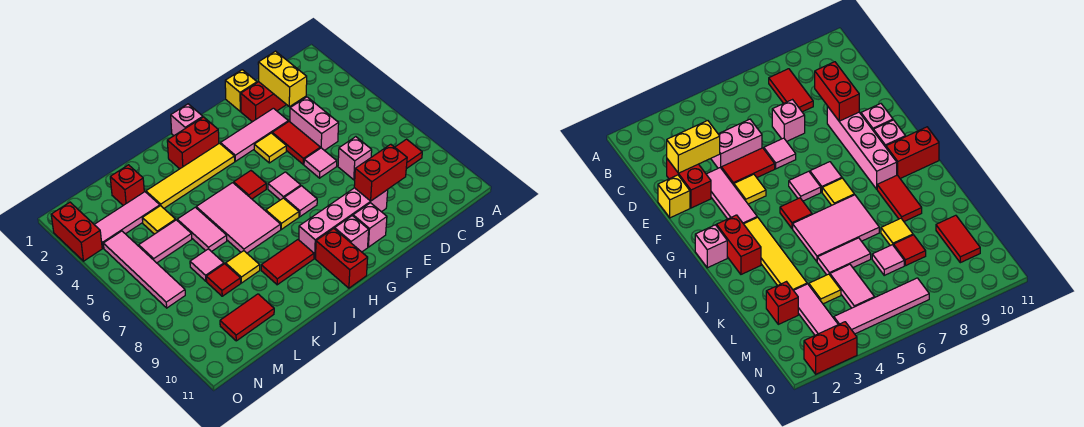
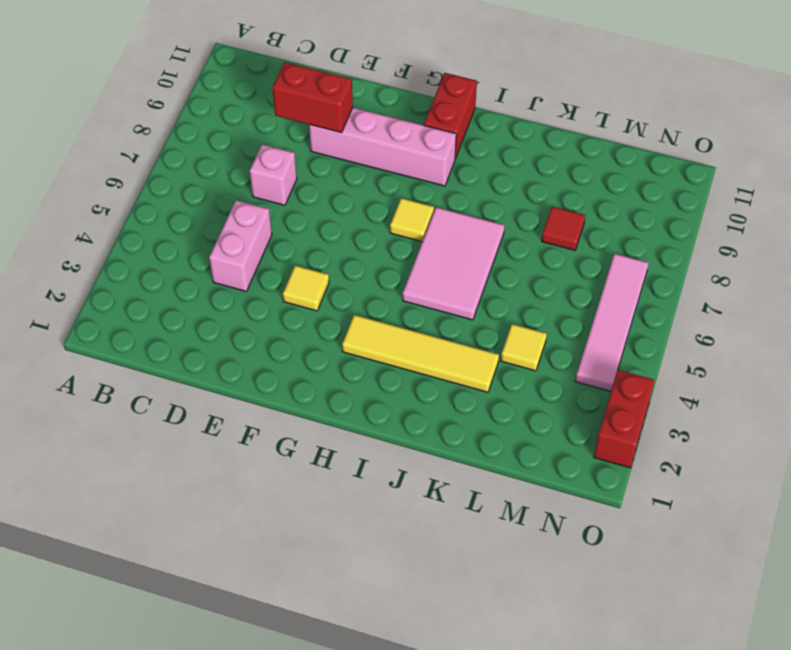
none -> red 1x2 tile [395,139,422,169]
none -> red 1x2 brick [241,82,286,122]
none -> yellow 1x1 brick [225,70,257,111]
none -> pink 1x3 tile [220,108,288,161]

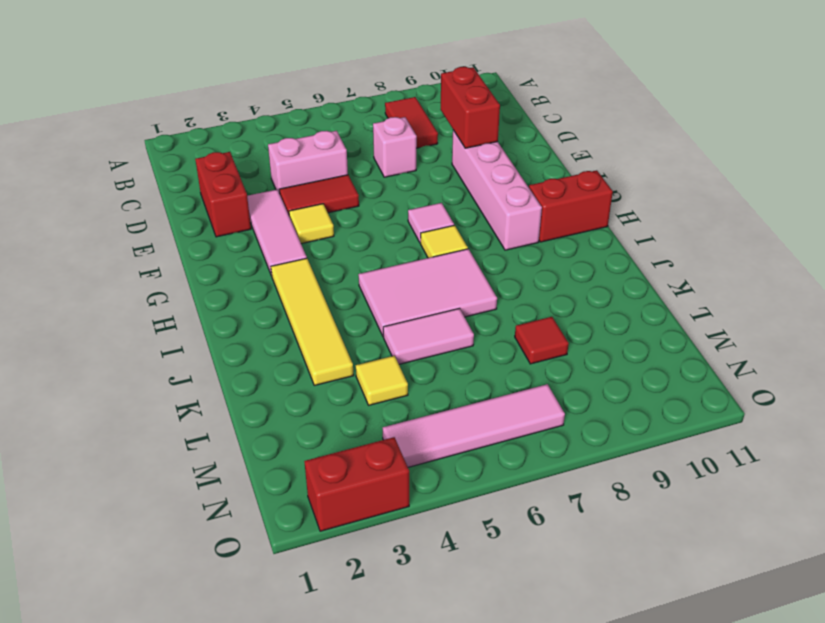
none -> yellow 1x1 brick [225,70,257,111]
none -> pink 1x1 tile [304,148,337,178]
none -> pink 1x1 brick [353,203,387,247]
none -> pink 1x1 tile [268,172,301,200]

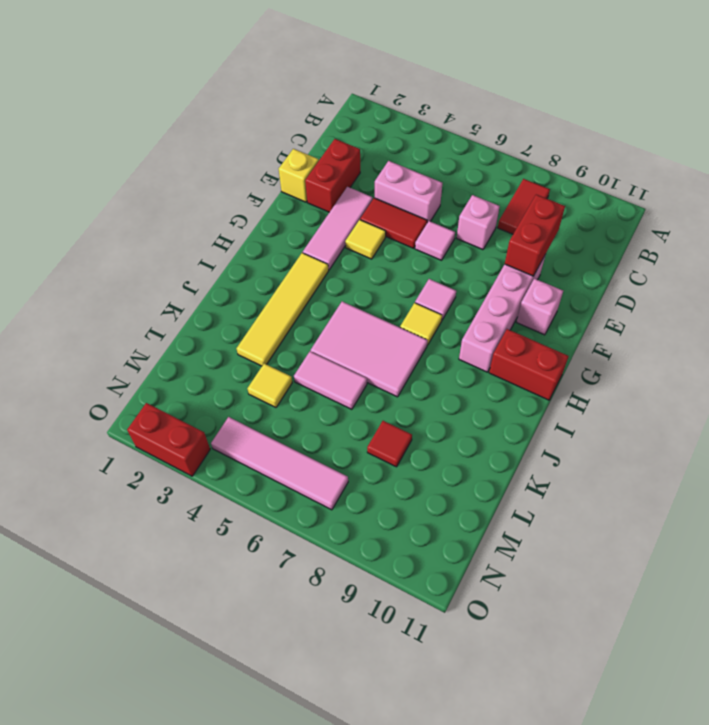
none -> pink 1x1 tile [268,172,301,200]
none -> pink 1x1 brick [335,216,369,252]
none -> pink 1x1 brick [171,104,203,135]
none -> red 1x2 brick [167,117,219,169]

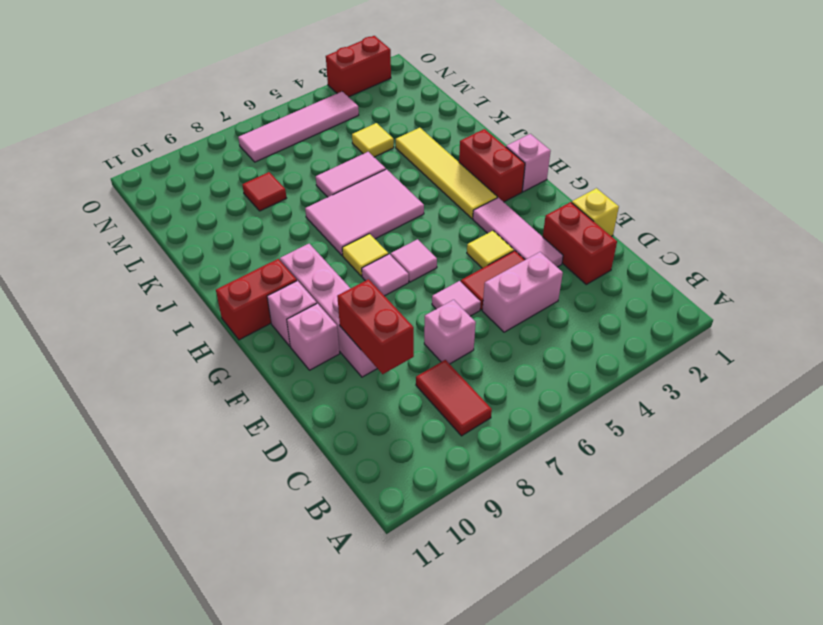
none -> red 1x1 tile [234,171,266,199]
none -> red 1x2 tile [261,240,314,285]
none -> yellow 1x1 tile [226,251,260,283]
none -> red 1x1 brick [110,165,144,205]

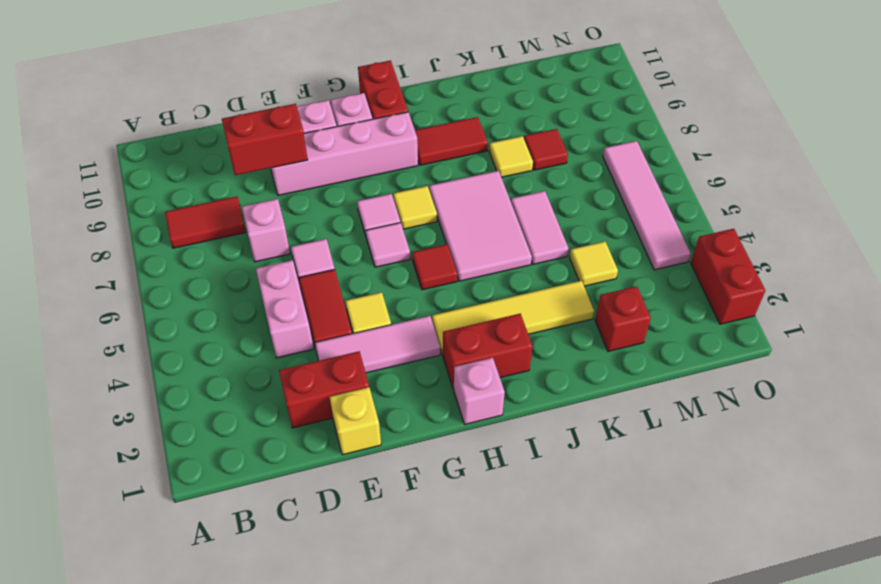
none -> pink 1x3 tile [94,192,160,248]
none -> pink 1x2 tile [139,220,192,263]
none -> pink 1x1 tile [190,249,224,281]
none -> red 1x2 tile [220,294,274,341]

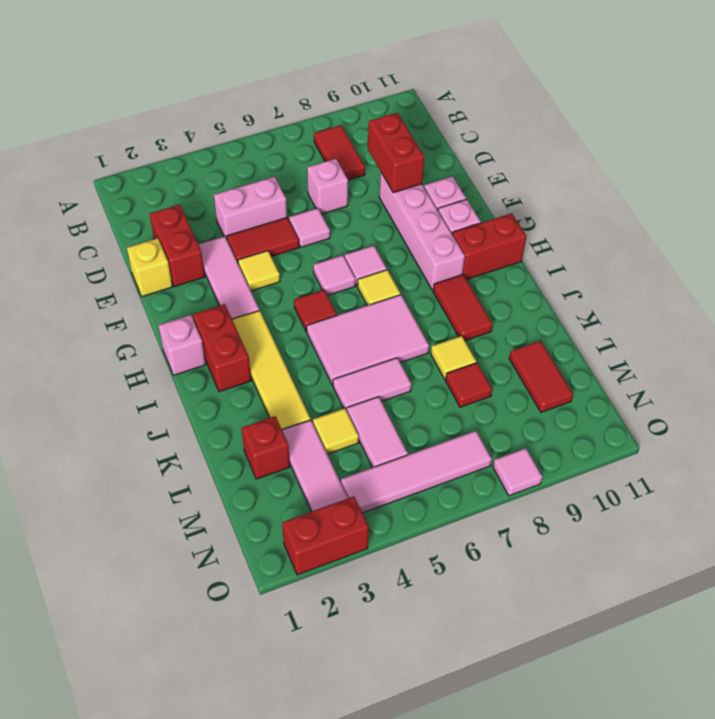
pink 1x1 tile [493,448,542,496] -> pink 1x1 tile moved to [190,249,224,281]
none -> yellow 1x2 brick [258,51,307,107]

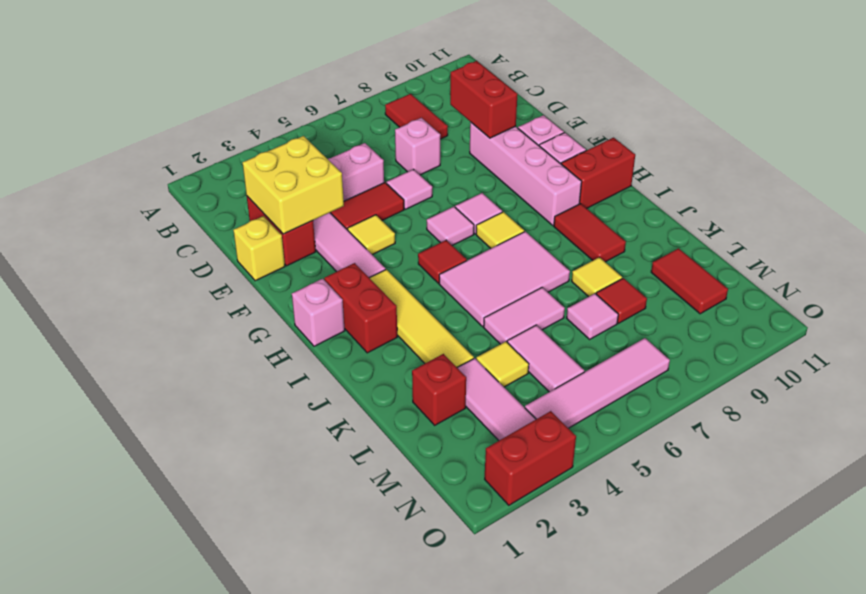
yellow 2x2 brick [243,136,344,234] -> yellow 1x2 brick [258,51,307,107]

